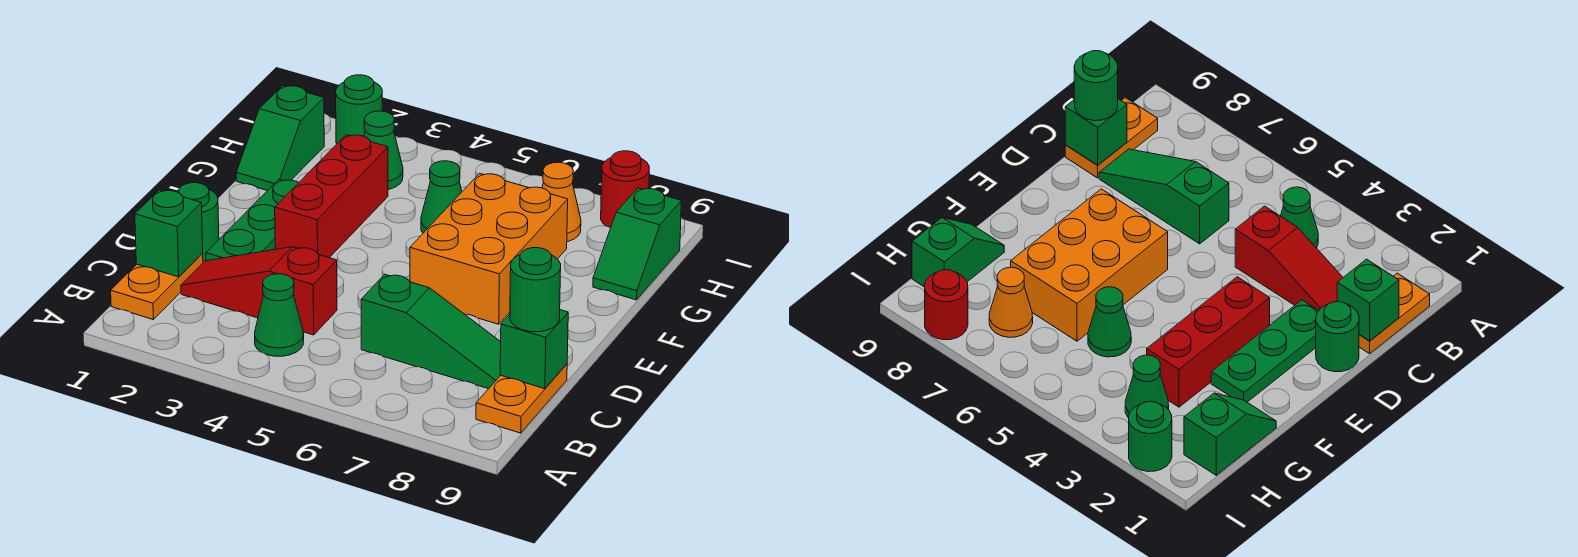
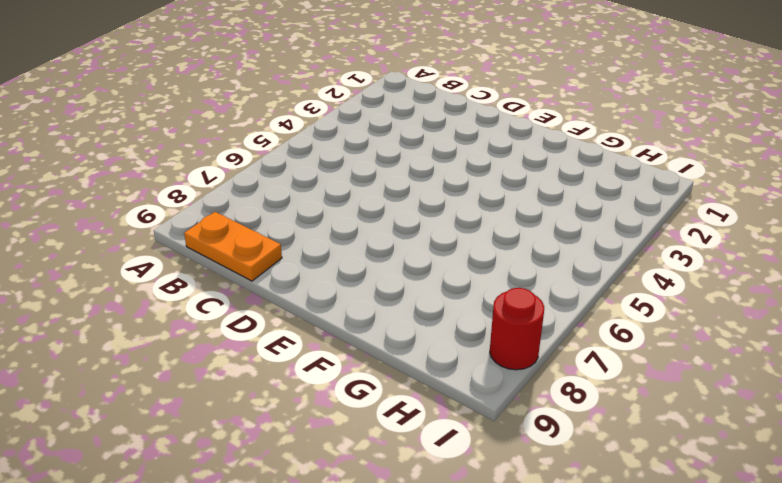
none -> orange 1x2 plate [111,254,203,320]
none -> green 1x1 cone [255,274,304,356]
none -> red 1x3 slope [181,247,337,335]

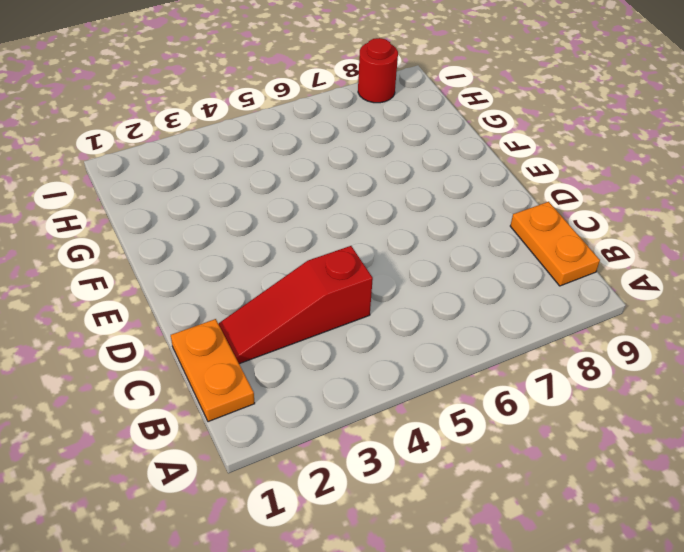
none -> green 1x1 cone [255,274,304,356]
none -> green 1x3 slope [361,274,501,389]
none -> green 1x1 round brick [176,183,219,262]

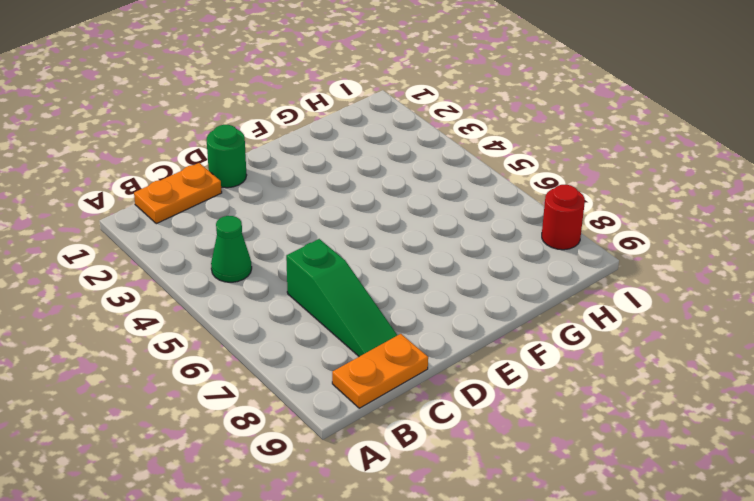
none -> red 1x3 slope [181,247,337,335]
none -> green 1x3 plate [206,180,299,261]
none -> red 1x3 brick [275,135,388,258]

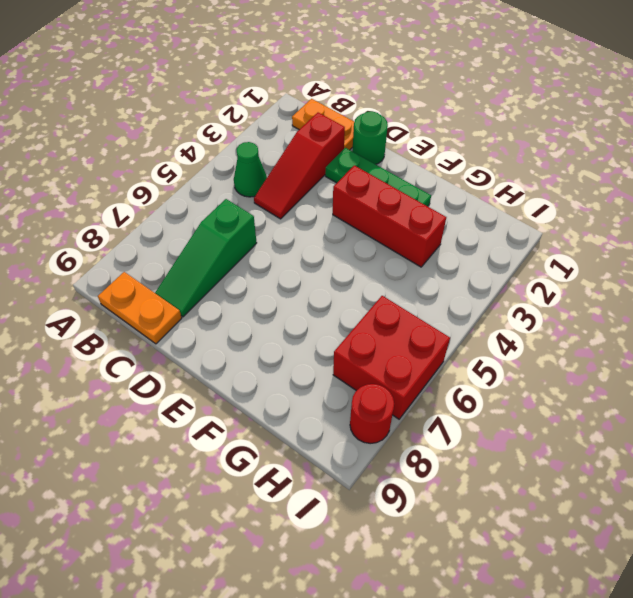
red 1x3 slope [254,113,345,219] -> red 1x3 slope turned to [181,247,337,335]
red 2x2 brick [333,296,450,419] -> orange 1x1 cone [542,162,581,242]
none -> orange 2x3 brick [410,173,568,324]
none -> green 1x2 slope [236,86,324,191]
none -> green 1x1 cone [421,161,462,233]

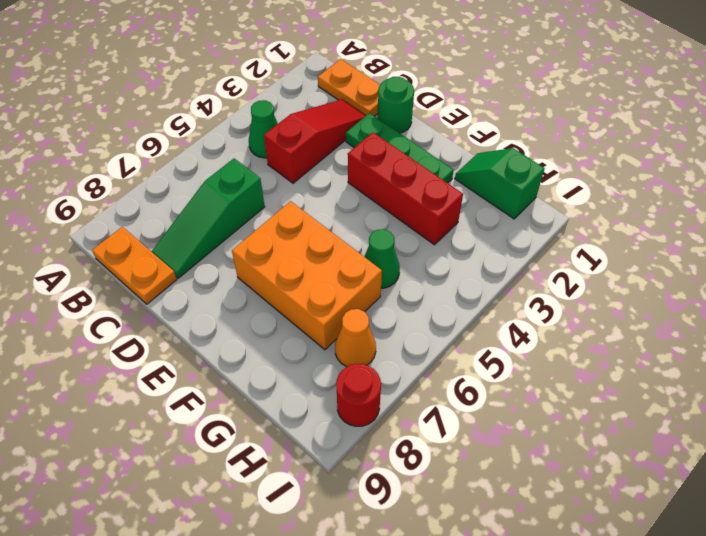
none -> green 1x2 slope [593,188,681,300]
none -> green 1x1 cone [364,111,403,189]
none -> green 1x1 round brick [336,75,382,143]

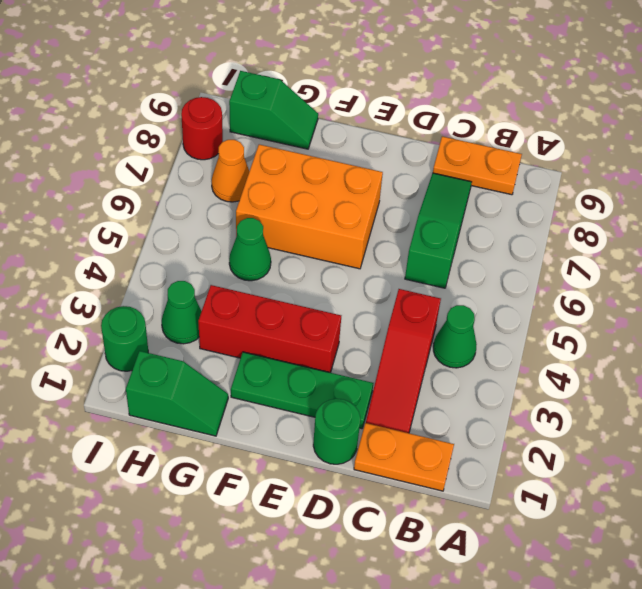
none -> green 1x1 brick [135,190,203,277]
none -> green 1x1 brick [500,310,568,389]
none -> green 1x1 round brick [510,248,561,332]

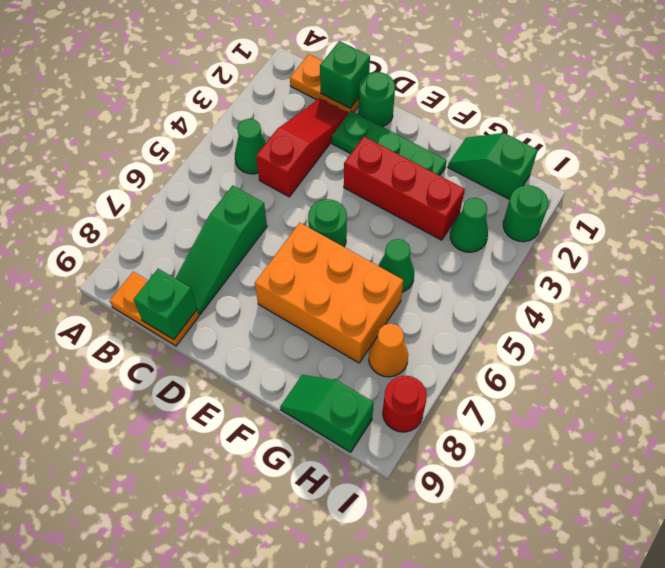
green 1x1 round brick [308,199,347,247] -> green 1x1 round brick moved to [510,248,561,332]

